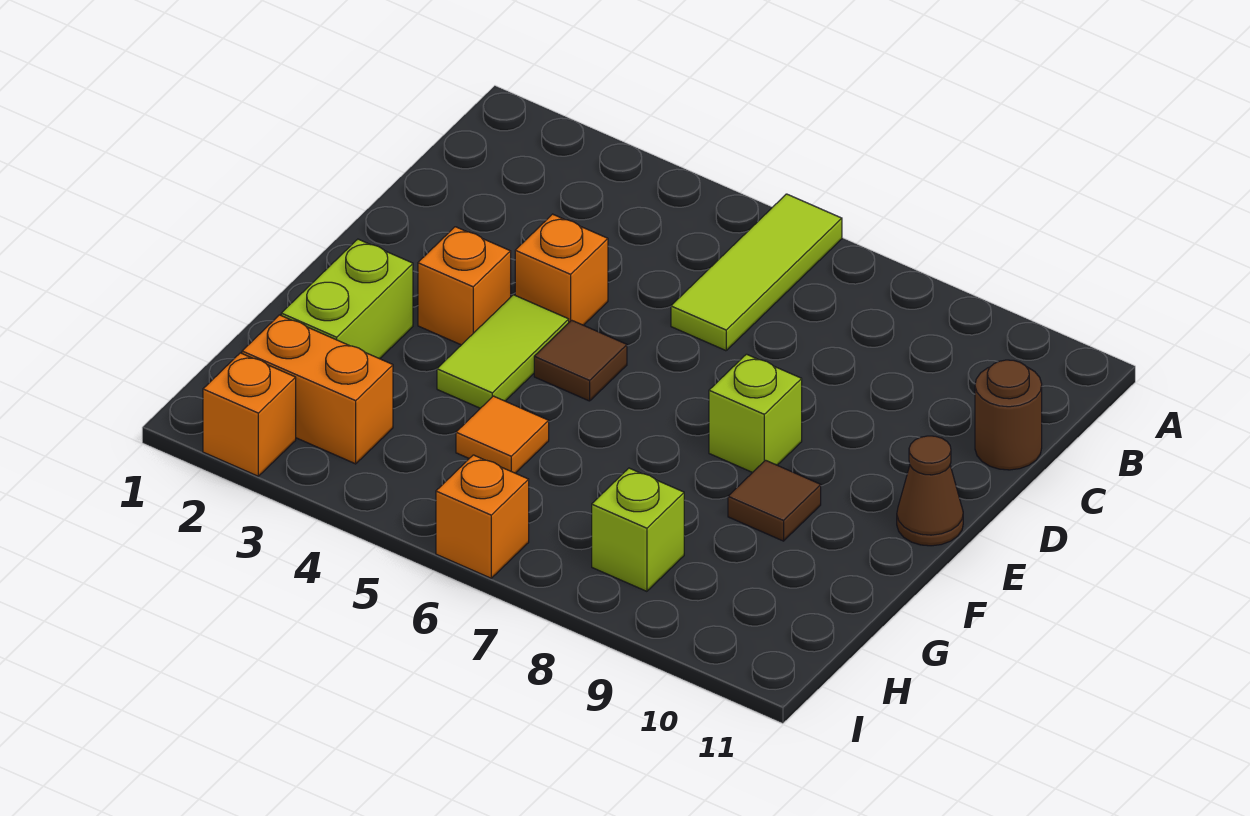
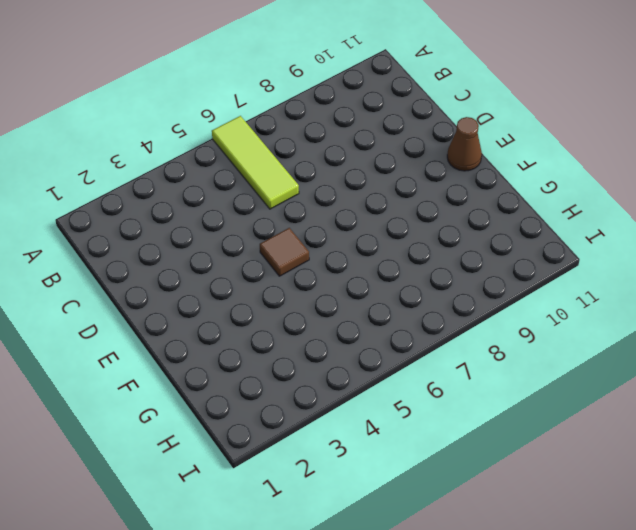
none -> brown 1x1 round brick [975,360,1042,470]
none -> orange 1x1 brick [515,214,608,325]
none -> orange 1x1 brick [418,227,511,345]

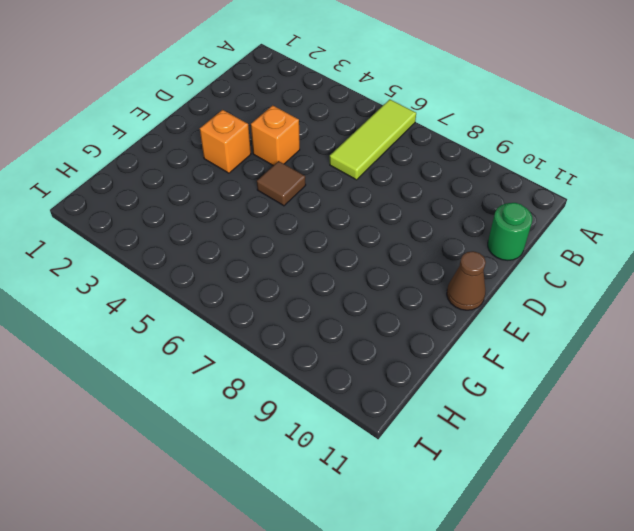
green 1x1 round brick [488,203,532,260] -> brown 1x1 round brick [975,360,1042,470]
none -> lime 1x2 tile [437,295,569,408]
none -> lime 1x1 brick [709,354,802,473]
none -> lime 1x2 brick [281,239,413,359]

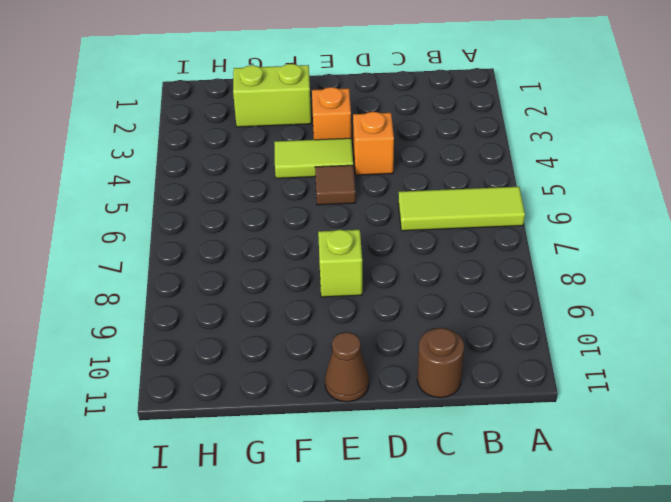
none -> brown 1x1 tile [728,460,821,541]
none -> orange 1x1 tile [456,396,549,473]
none -> orange 1x2 brick [242,315,393,464]

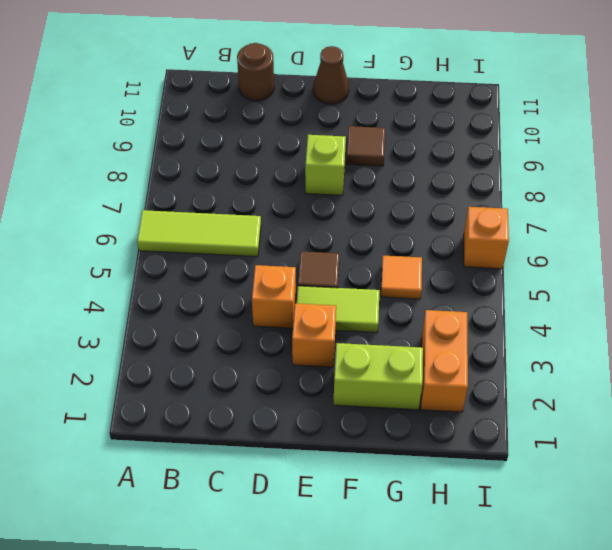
none -> lime 1x1 brick [592,468,684,591]
none -> orange 1x1 brick [203,353,296,476]

